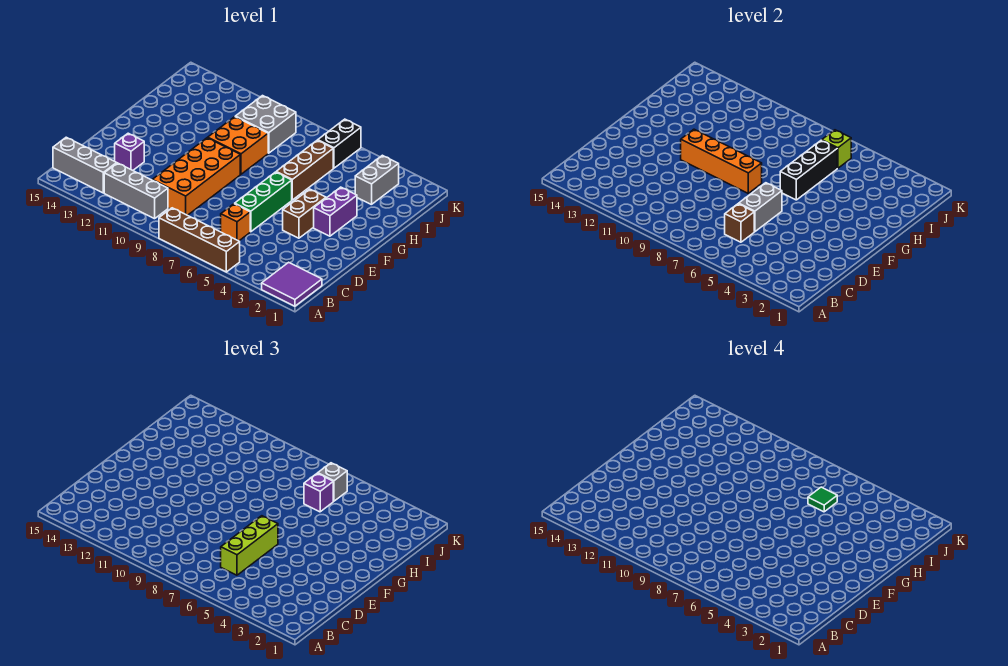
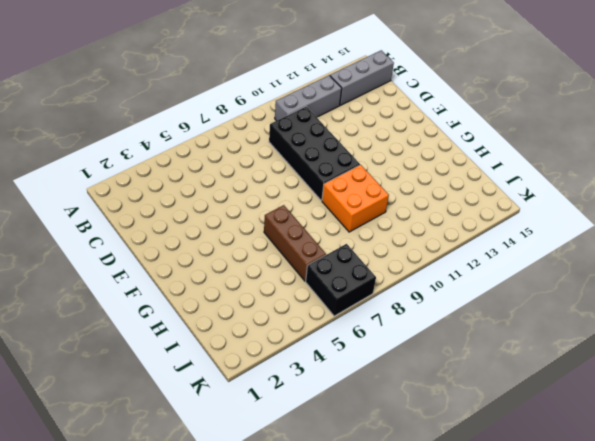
black 2x4 brick [269,107,360,200] -> orange 2x4 brick [153,138,240,215]
black 2x2 brick [306,244,376,316] -> black 1x2 brick [318,119,361,168]
none -> purple 2x2 tile [262,262,322,306]
none -> brown 1x4 brick [159,208,240,272]
none -> orange 1x1 brick [221,204,250,241]

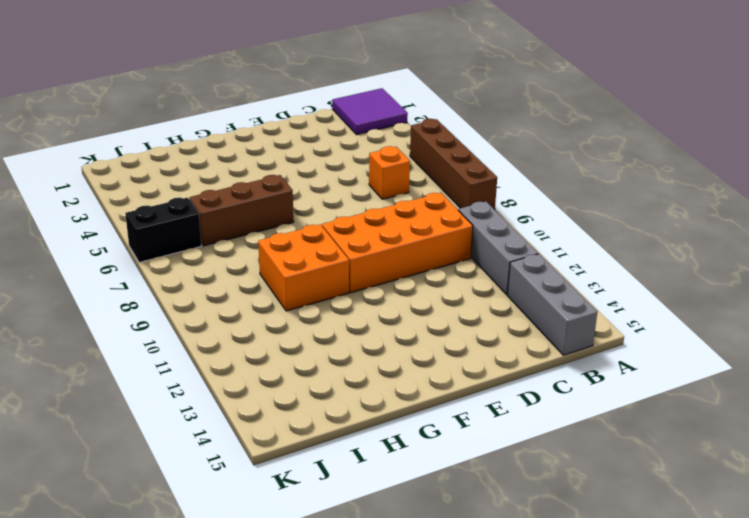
none -> green 1x3 brick [235,172,292,232]
none -> purple 1x1 brick [115,133,144,170]
none -> brown 1x2 brick [283,189,326,238]

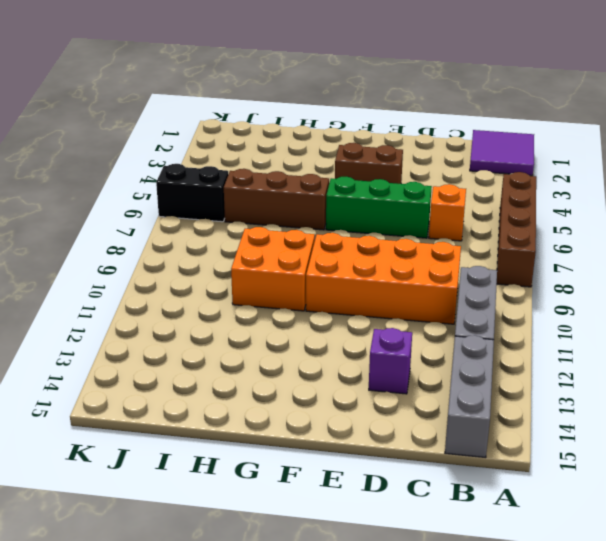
none -> purple 1x2 brick [314,187,357,236]
none -> grey 1x2 brick [355,155,399,205]
none -> grey 2x2 brick [235,96,296,153]

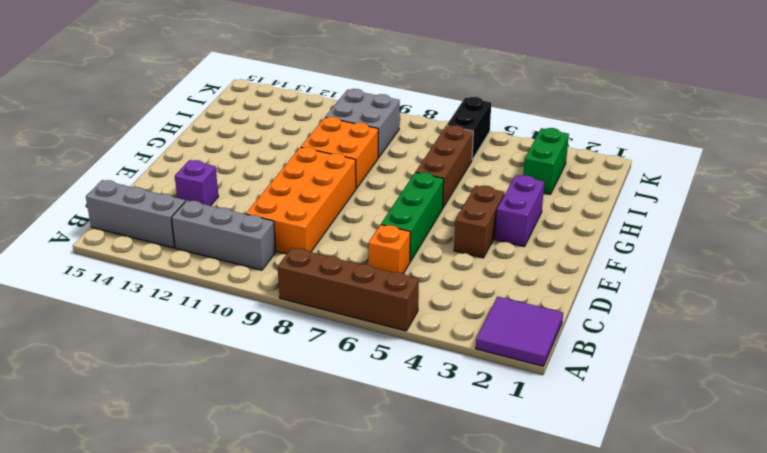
green 1x2 brick [523,128,569,194] -> grey 1x2 brick [355,155,399,205]
none -> brown 1x1 brick [725,204,754,242]
none -> grey 1x2 brick [739,183,782,232]
none -> orange 1x4 brick [681,129,762,193]

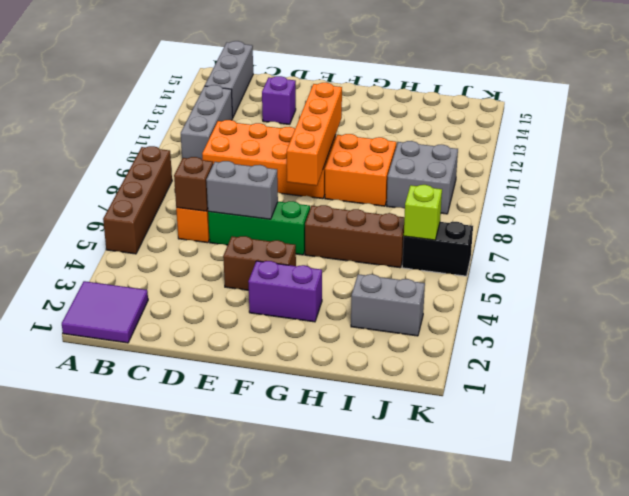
none -> black 1x3 brick [780,140,837,200]
none -> lime 1x3 brick [221,516,278,575]
none -> purple 1x1 brick [304,473,333,512]

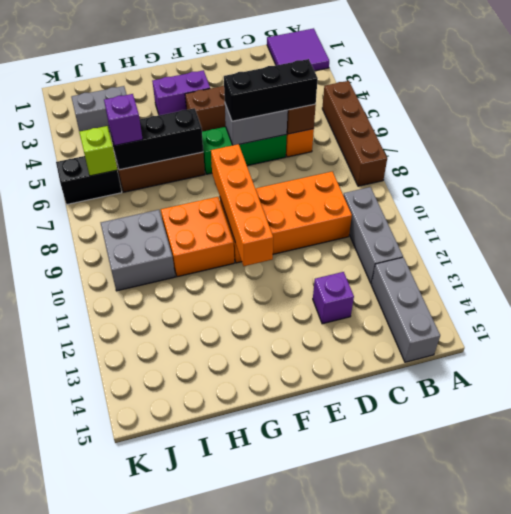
black 1x3 brick [224,59,318,121] -> lime 1x3 brick [221,516,278,575]
none -> grey 1x1 brick [318,463,347,501]
none -> green 1x1 tile [808,487,837,512]

